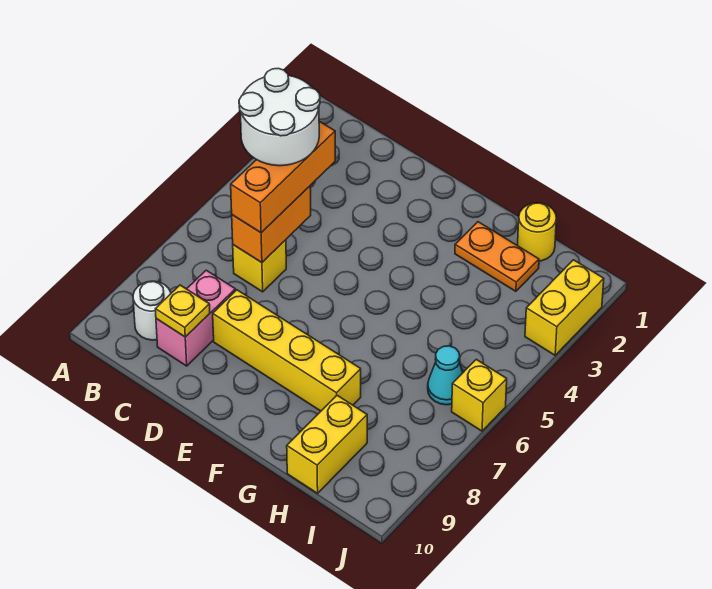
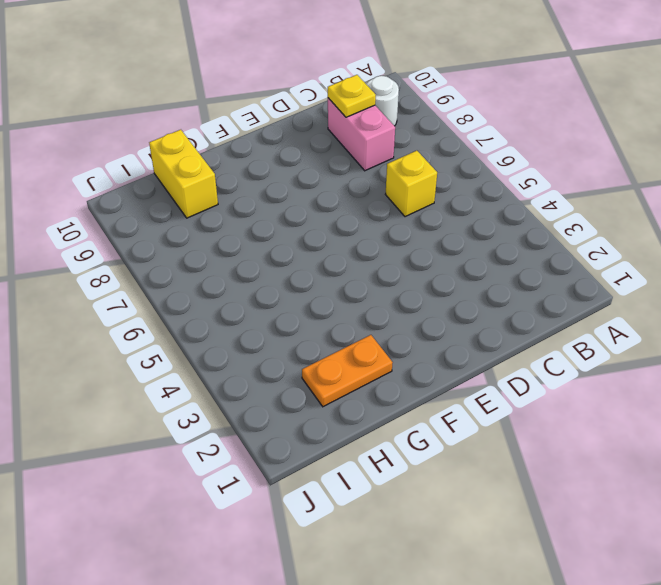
none -> yellow 1x4 brick [213,290,361,411]
none -> yellow 1x1 round brick [518,203,556,261]
none -> cyan 1x1 cone [428,346,463,405]

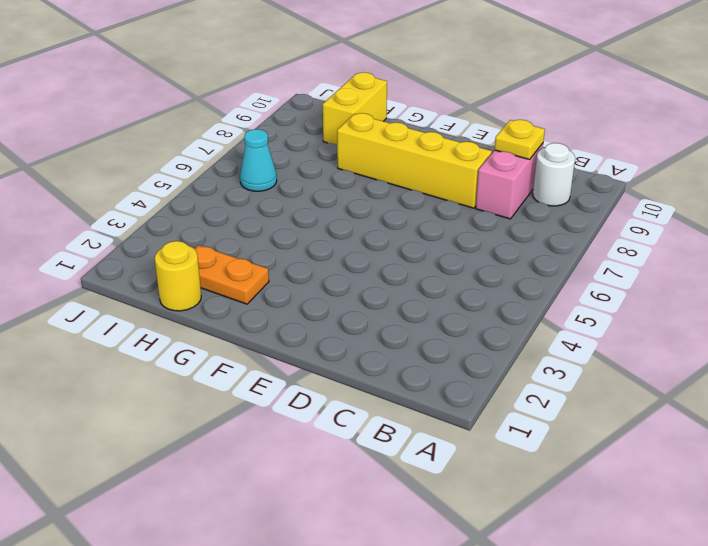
none -> yellow 1x1 brick [233,240,286,292]
none -> yellow 1x2 brick [525,260,604,355]
none -> yellow 1x1 brick [452,359,507,431]

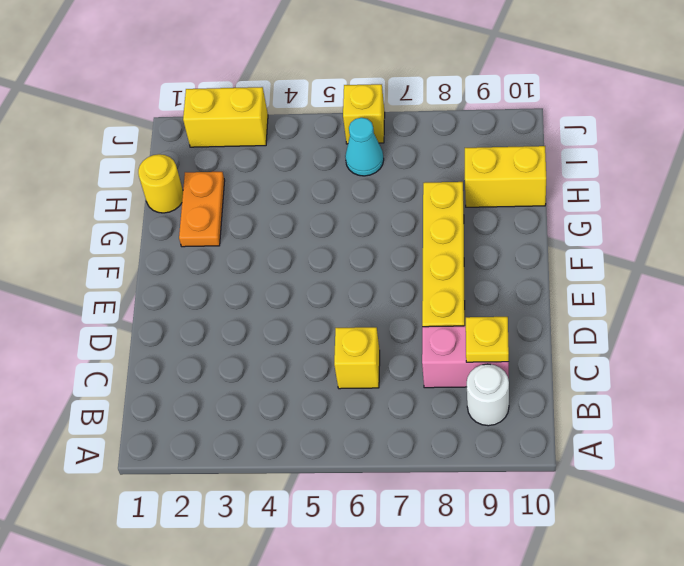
none -> orange 1x2 brick [232,186,311,263]
none -> orange 1x3 brick [231,121,335,233]
none -> white 2x2 round brick [239,68,320,166]

